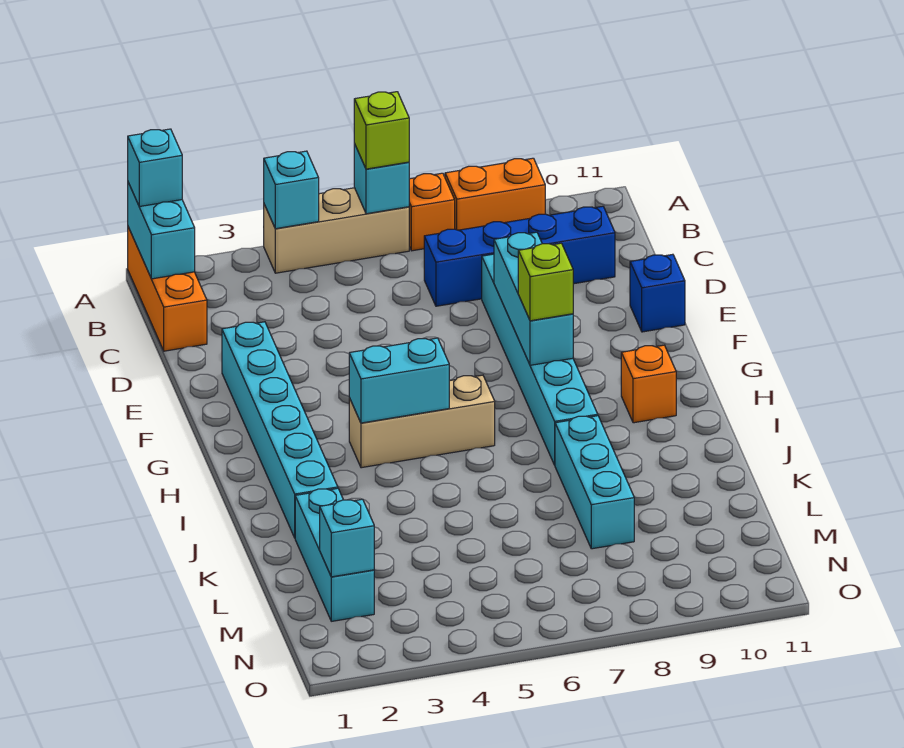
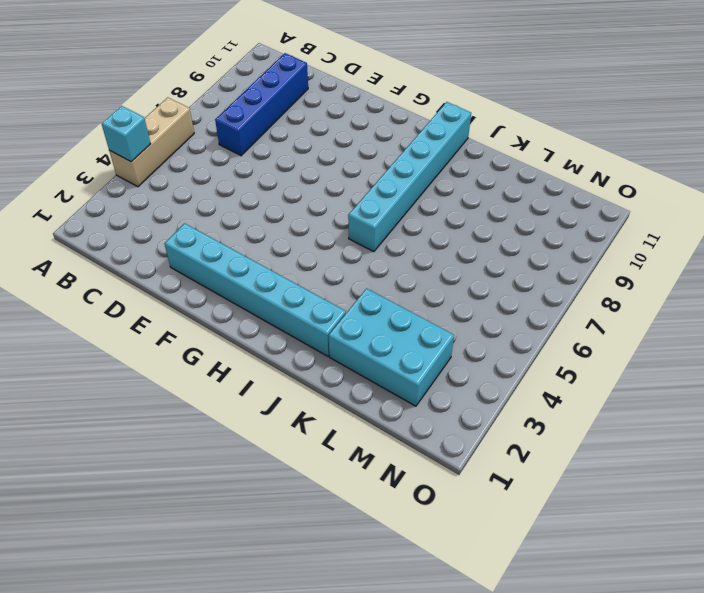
cyan 1x6 brick [348,102,471,252] -> cyan 1x6 brick turned to [482,254,598,465]
cyan 2x3 brick [329,289,454,406] -> cyan 1x3 brick [295,488,374,621]
none -> orange 1x3 brick [128,227,207,351]
none -> orange 1x1 brick [409,173,455,251]
none -> orange 1x2 brick [445,158,545,230]

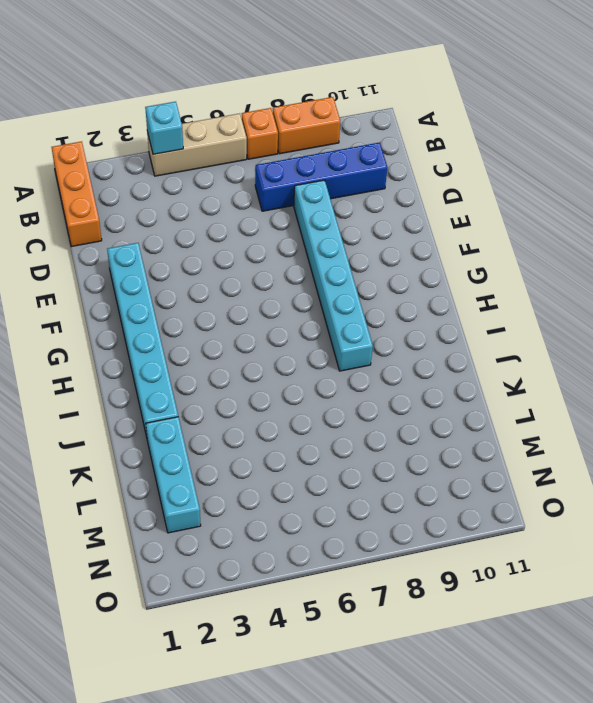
none -> blue 1x1 brick [630,254,685,332]
none -> tan 1x3 brick [349,375,495,468]
none -> orange 1x1 brick [621,345,676,423]

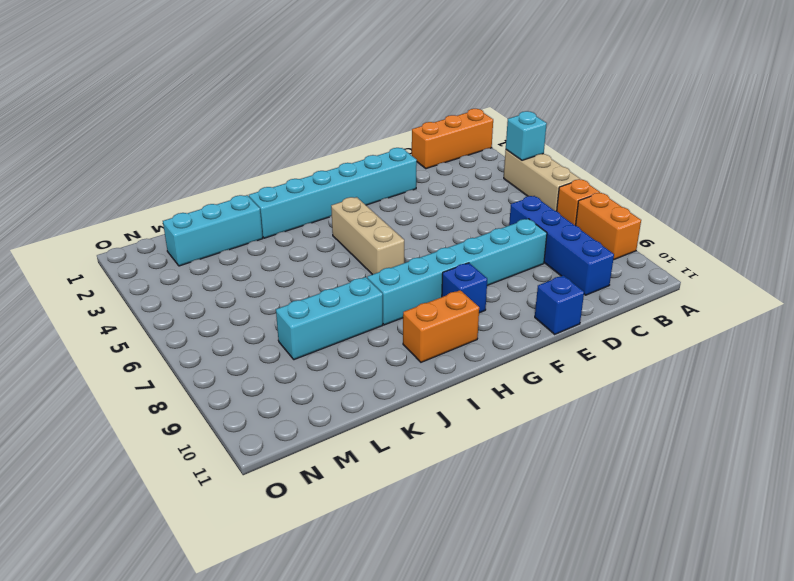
blue 1x1 brick [442,263,487,313] -> none
orange 1x2 brick [403,290,479,362] -> orange 1x1 brick [621,345,676,423]
none -> cyan 1x2 brick [128,183,195,279]
none -> cyan 1x1 brick [354,144,409,214]
none -> cyan 1x3 brick [494,232,573,365]

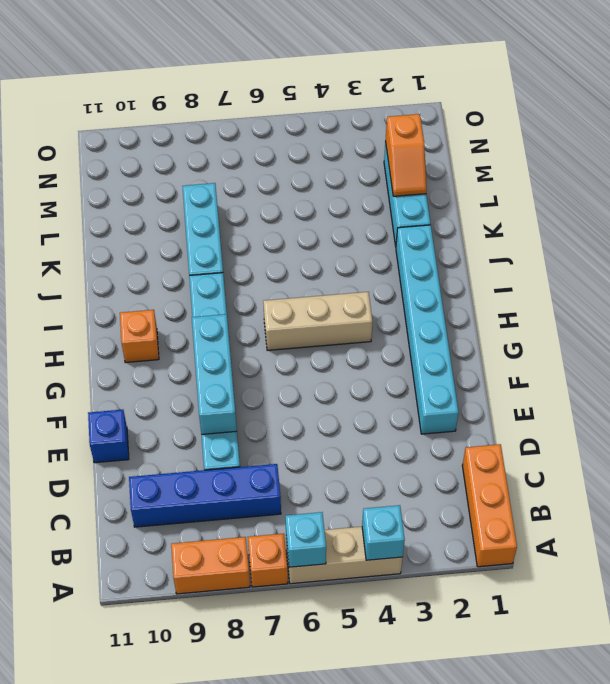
orange 1x2 slope [386,114,427,196] -> cyan 1x1 brick [320,499,374,577]
none -> cyan 1x2 brick [128,183,195,279]
none -> cyan 1x2 brick [349,338,450,423]
none -> cyan 1x1 brick [128,129,182,207]

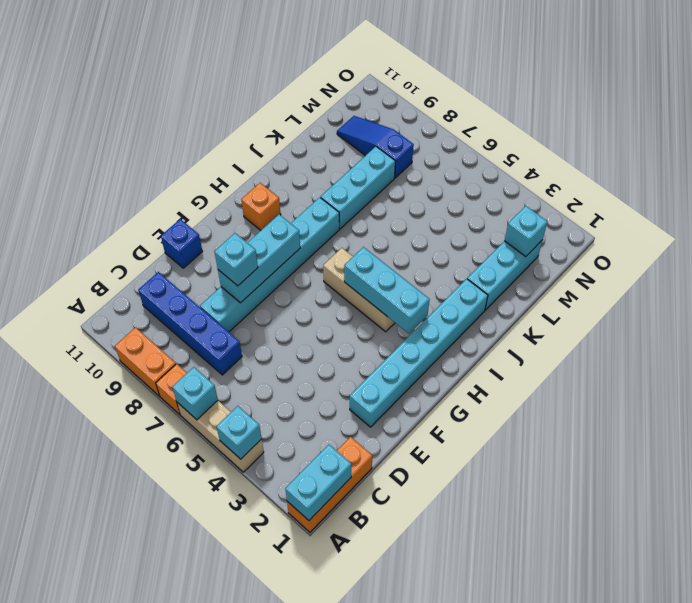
cyan 1x1 brick [214,233,258,286] -> cyan 1x1 brick moved to [128,129,182,207]
cyan 1x3 brick [344,247,430,334] -> cyan 1x2 brick [349,338,450,423]
blue 1x3 slope [337,116,414,178] -> none
none -> lime 1x1 brick [354,92,409,169]
none -> lime 1x1 brick [518,243,573,321]

